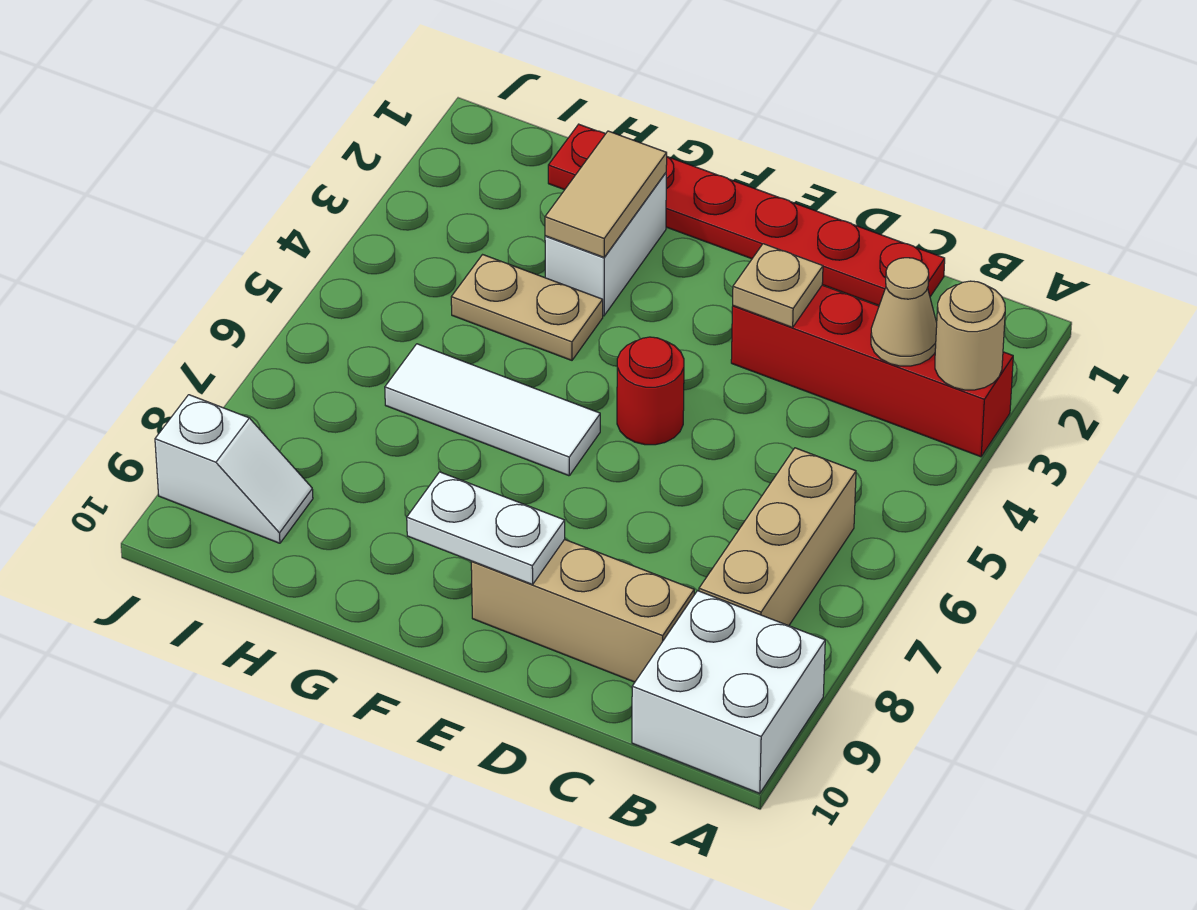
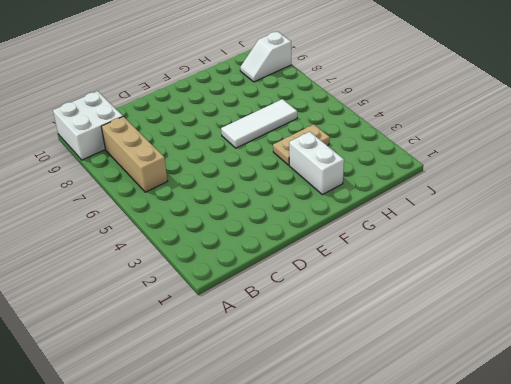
none -> red 1x4 brick [731,285,1013,457]
none -> red 1x6 plate [548,124,945,306]
none -> tan 1x3 brick [471,539,694,682]

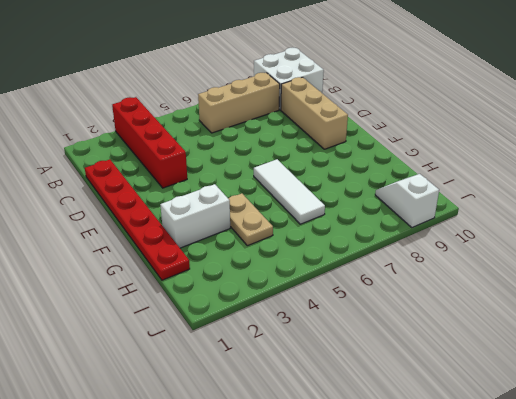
none -> red 1x1 round brick [617,337,684,445]
none -> tan 1x1 round brick [935,281,1005,390]
none -> tan 1x1 cone [871,258,937,366]

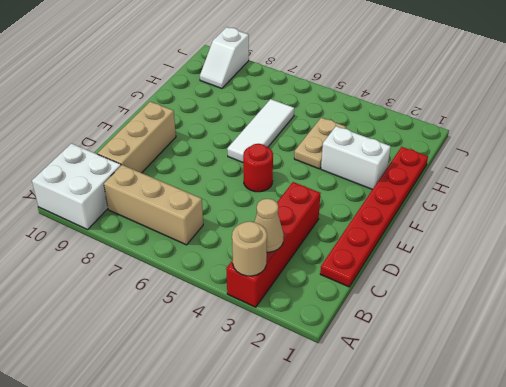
none -> tan 1x1 plate [733,244,823,327]
none -> white 1x2 plate [407,472,565,585]
none -> tan 1x2 tile [545,131,667,257]

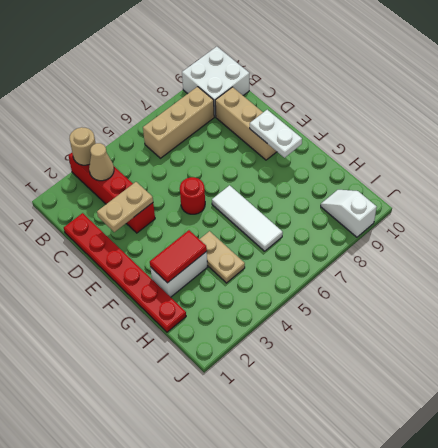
tan 1x2 plate [97,182,153,232] -> tan 1x1 plate [733,244,823,327]
red 1x2 tile [150,230,207,283] -> tan 1x2 tile [545,131,667,257]

